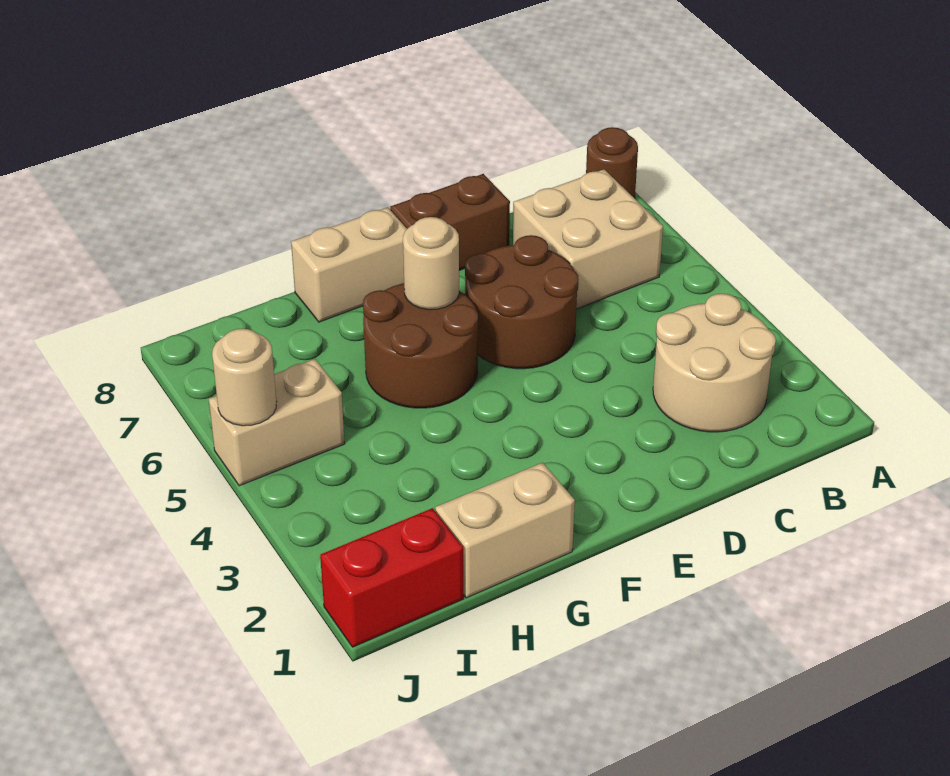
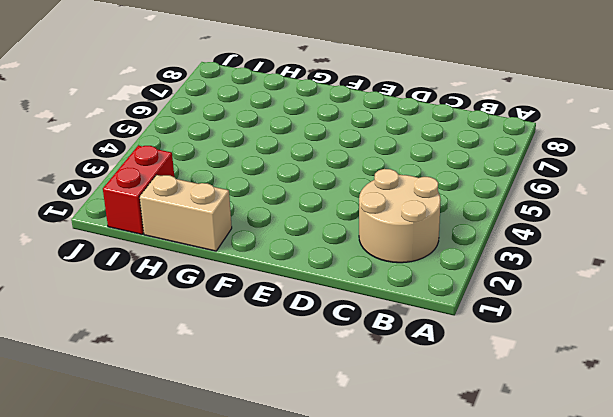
red 1x2 brick [103,146,174,234] -> red 1x2 brick turned to [320,508,463,647]
none -> brown 1x1 round brick [586,127,638,198]
none -> tan 2x2 brick [513,169,663,309]
none -> brown 2x2 round brick [465,235,579,369]

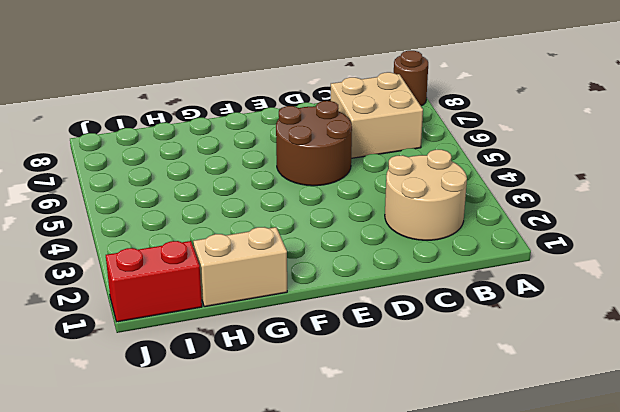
none -> brown 1x2 brick [390,174,510,270]
none -> brown 2x2 round brick [363,283,478,408]
none -> tan 1x2 brick [291,207,407,322]

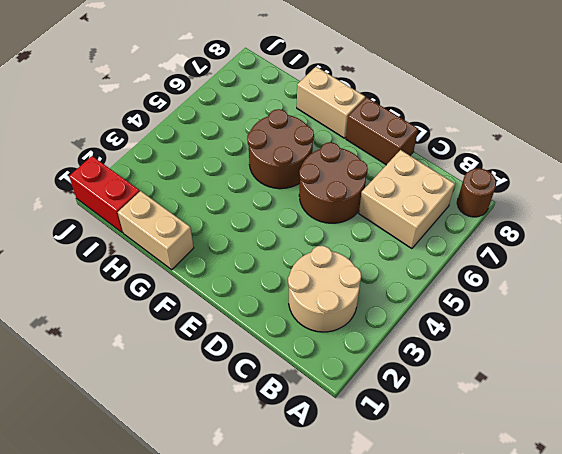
none -> tan 1x2 brick [209,359,345,486]
none -> tan 1x1 round brick [403,217,459,310]
none -> tan 1x1 round brick [212,329,277,426]

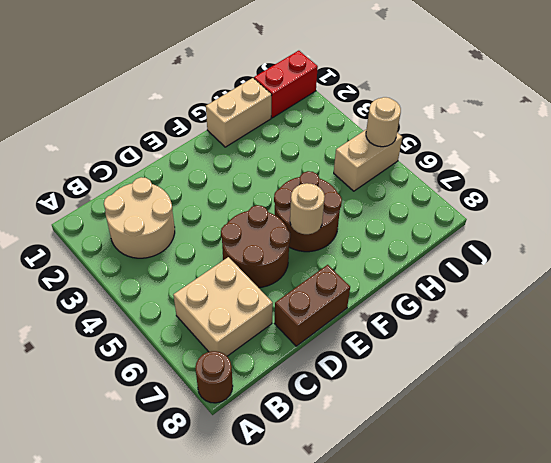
none -> tan 1x2 brick [291,207,407,322]

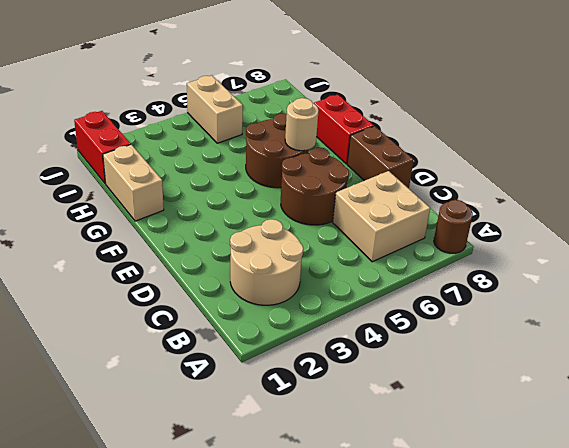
red 1x2 brick [314,94,374,164] -> tan 1x2 brick [291,207,407,322]
none -> tan 1x1 round brick [212,329,277,426]

